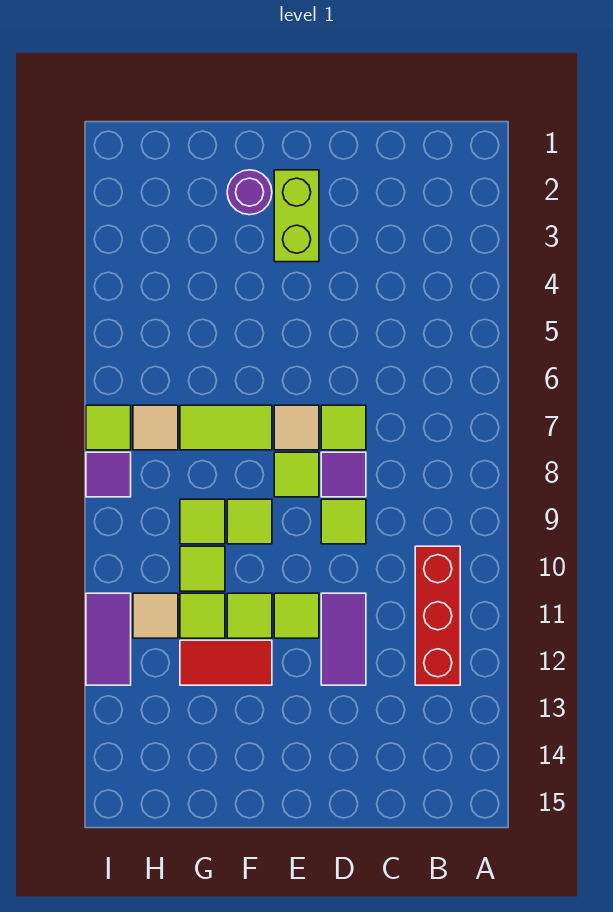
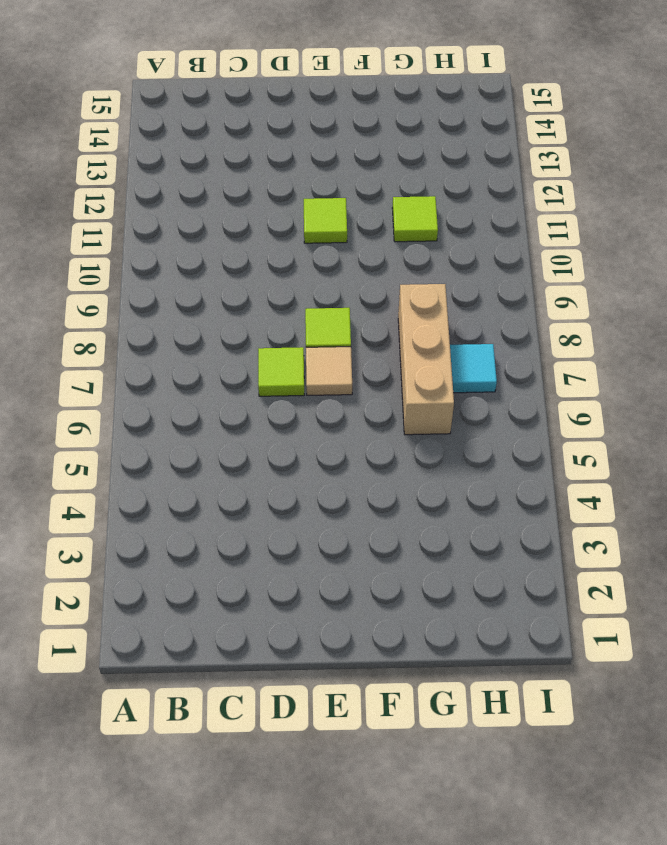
tan 1x3 brick [398,284,454,435] -> lime 1x2 tile [180,405,272,450]
cyan 1x1 tile [450,344,497,393] -> tan 1x1 tile [133,405,178,450]
none -> red 1x3 brick [415,546,460,685]
none -> purple 1x1 tile [321,452,366,497]
none -> lime 1x1 tile [321,499,366,544]

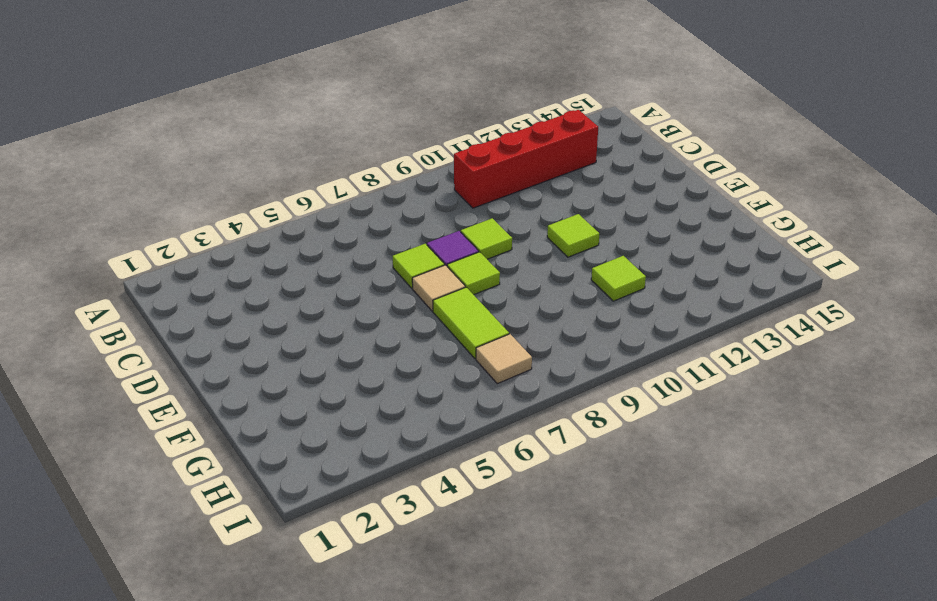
red 1x4 brick [454,110,598,208] -> red 1x3 brick [415,546,460,685]
none -> purple 1x2 tile [321,593,366,685]
none -> lime 1x2 brick [274,170,319,262]
none -> purple 1x1 round brick [227,170,272,215]

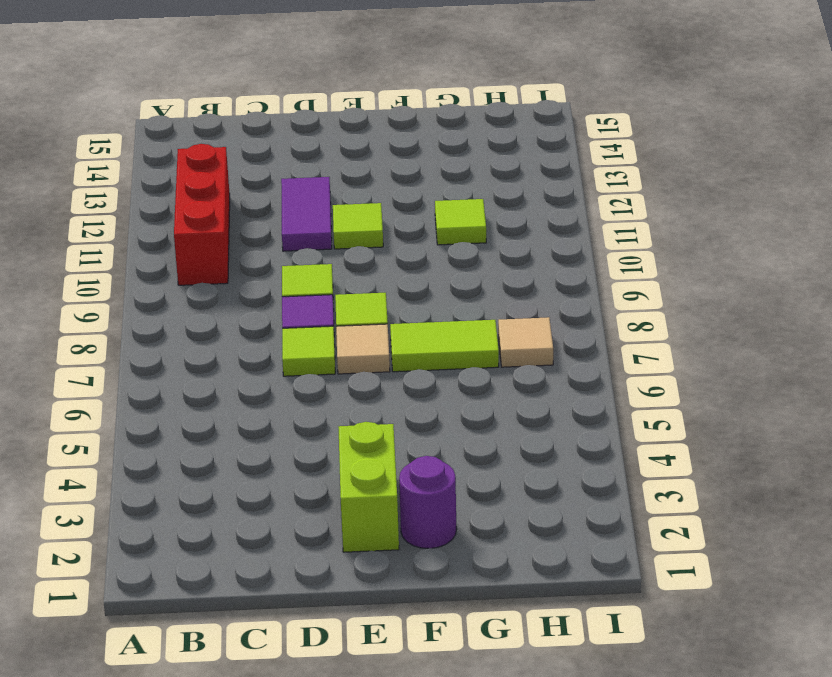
none -> lime 1x1 tile [227,499,272,544]
none -> lime 1x1 tile [227,593,272,638]
none -> red 1x2 tile [180,640,272,685]

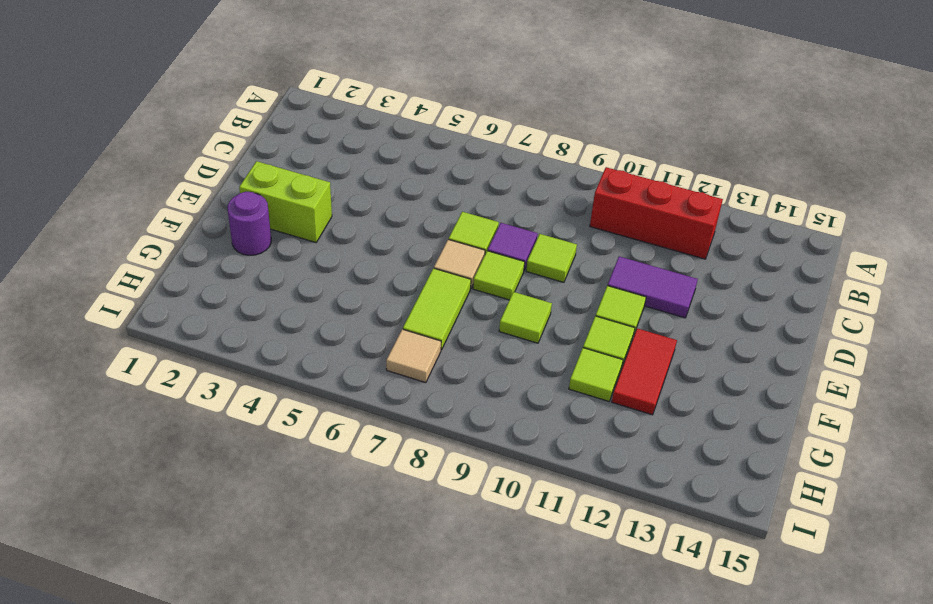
none -> lime 1x1 tile [180,499,225,544]
none -> lime 1x1 tile [180,546,225,591]
none -> tan 1x1 tile [133,593,178,638]

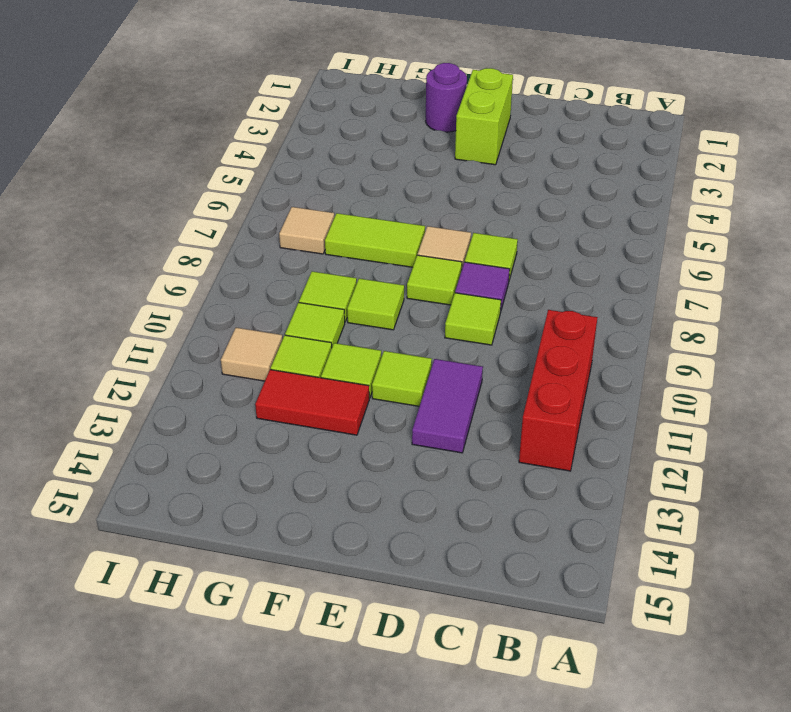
none -> lime 1x1 tile [86,405,131,450]
none -> purple 1x1 tile [86,452,131,497]
none -> purple 1x2 tile [86,593,131,685]

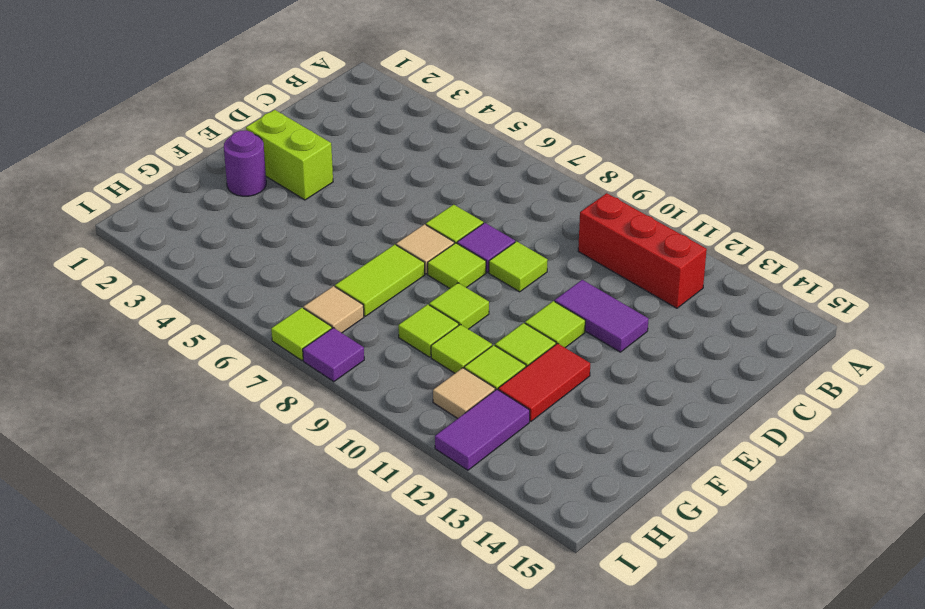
purple 1x2 tile [435,389,530,470] -> purple 1x2 tile turned to [86,593,131,685]

